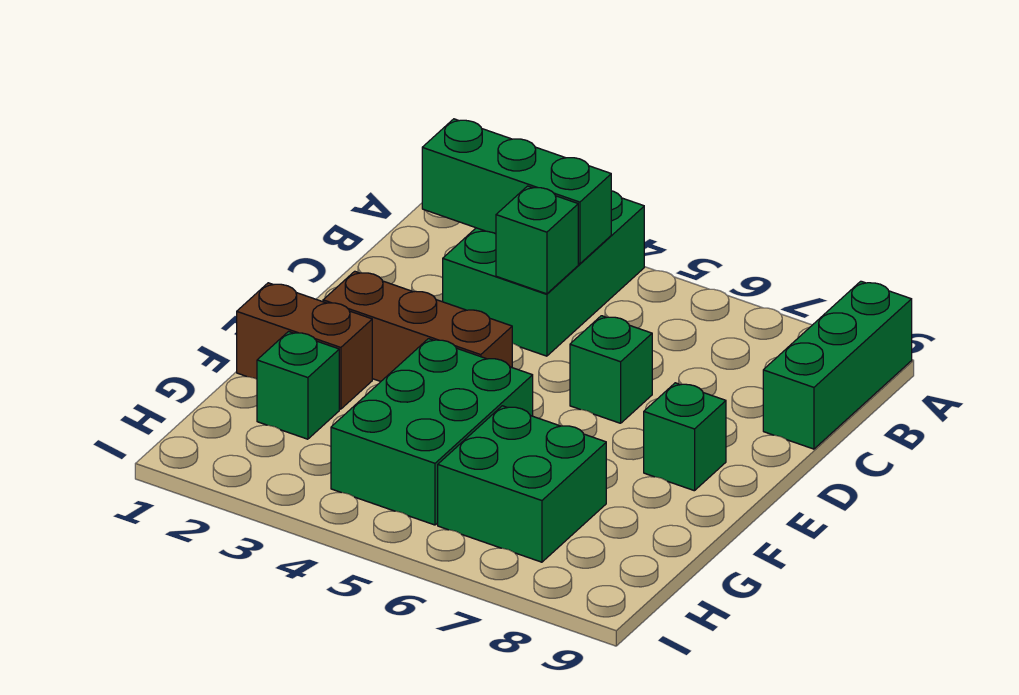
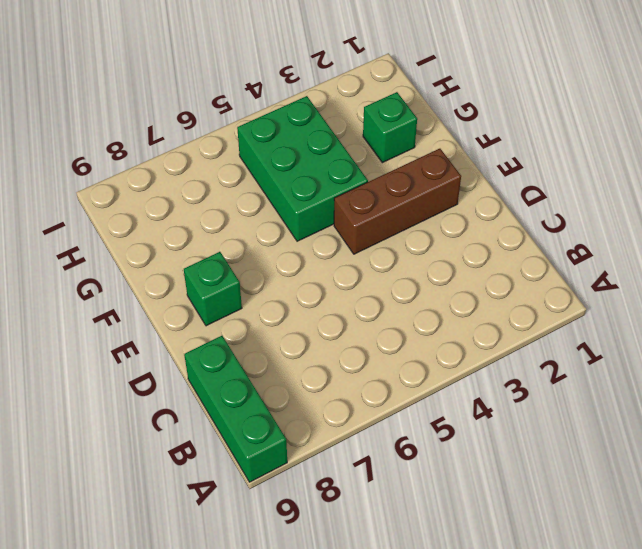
none -> green 2x3 brick [443,191,644,356]
none -> green 1x1 brick [570,316,652,423]

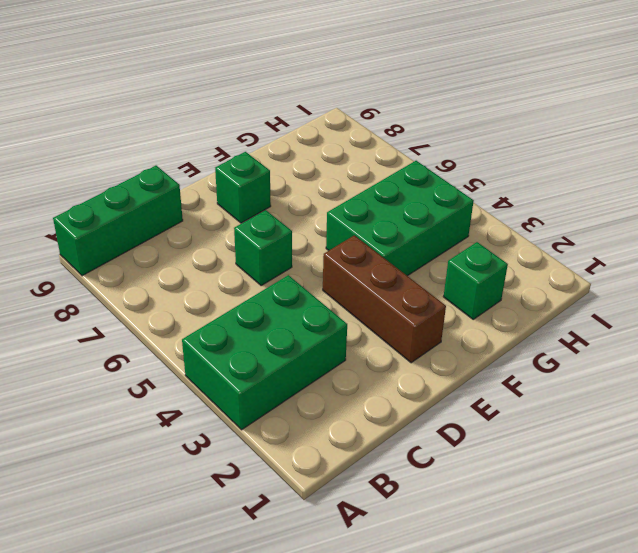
none -> brown 1x2 brick [237,283,372,409]
none -> green 2x2 brick [438,406,606,562]

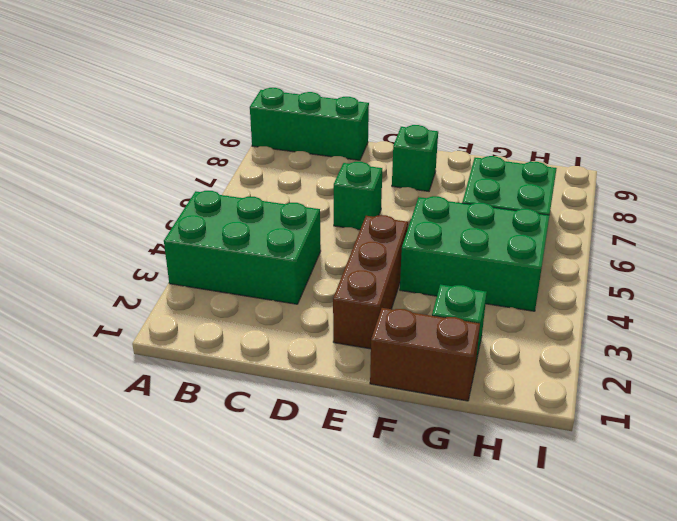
brown 1x2 brick [370,308,480,401] -> brown 1x2 brick turned to [237,283,372,409]
none -> green 1x3 brick [422,119,611,264]
none -> green 1x1 brick [496,186,578,294]

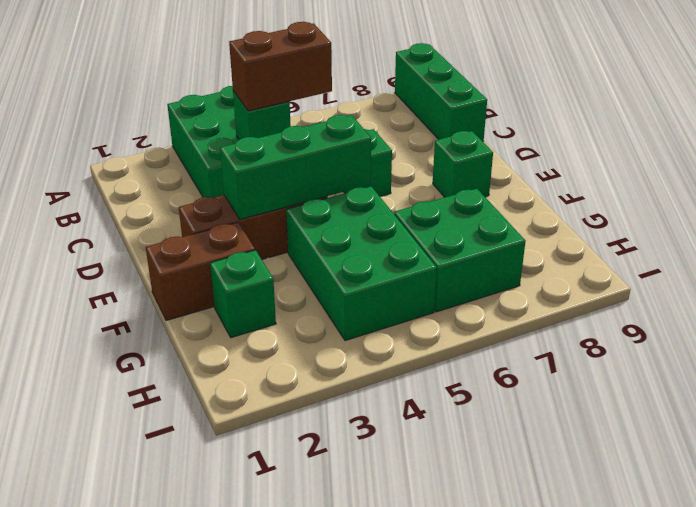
brown 1x2 brick [229,22,332,111] -> none
green 1x3 brick [220,115,371,219] -> green 1x3 brick moved to [422,119,611,264]

